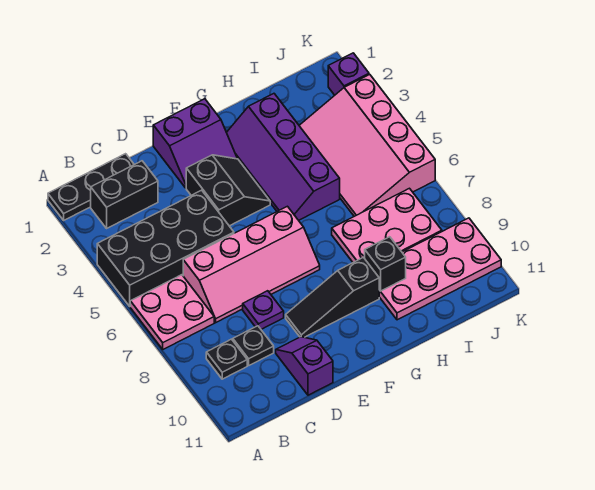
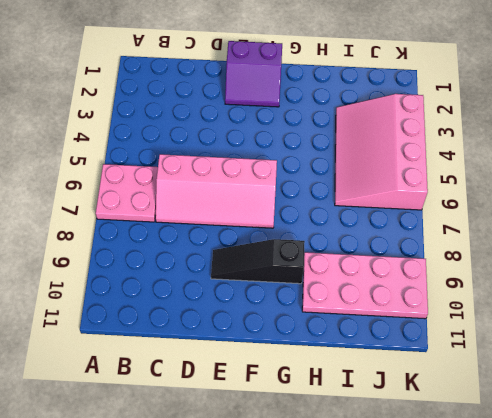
none -> black 1x3 plate [48,154,134,220]
none -> black 2x4 brick [97,190,234,306]
none -> black 1x2 brick [91,161,158,228]

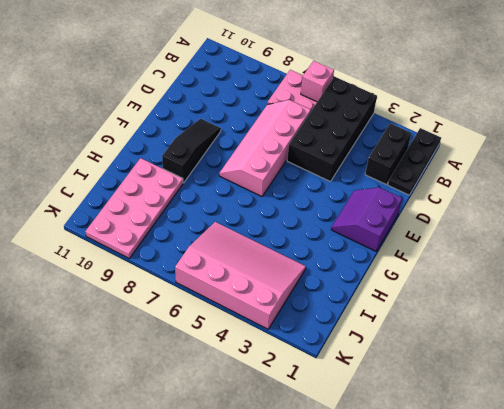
pink 1x1 brick [301,61,334,102] -> none
none -> black 1x1 plate [206,339,247,379]
none -> black 1x1 plate [233,326,274,365]
none -> purple 1x1 plate [243,291,284,329]

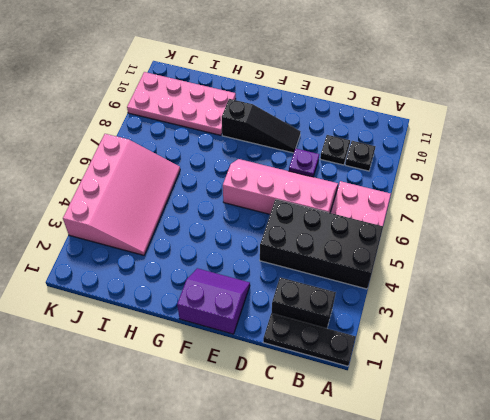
none -> purple 1x2 slope [276,337,333,395]
none -> black 2x2 slope [186,155,270,226]
none -> purple 2x4 slope [226,94,340,220]

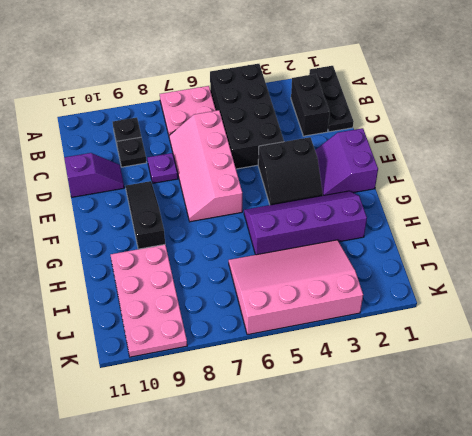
none -> pink 2x3 plate [332,188,442,262]
none -> purple 1x1 brick [328,53,369,95]
none -> black 1x1 brick [365,237,406,291]

